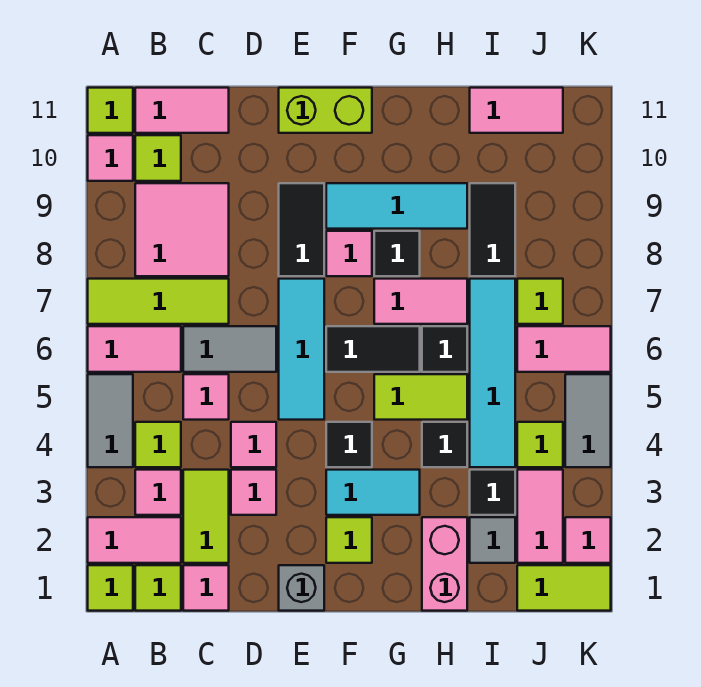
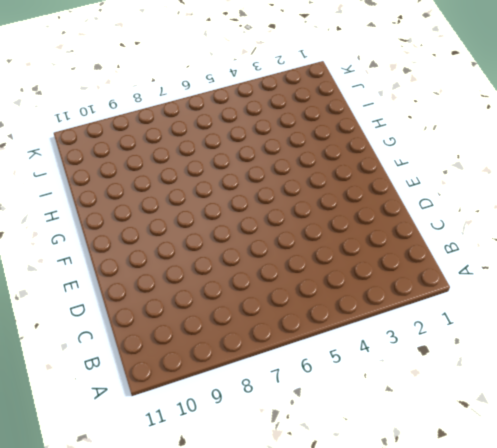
none -> lime 1x1 tile [88,565,133,611]
none -> pink 1x2 tile [88,517,181,563]
none -> grey 1x2 tile [88,374,133,467]
none -> pink 1x2 tile [88,326,181,372]

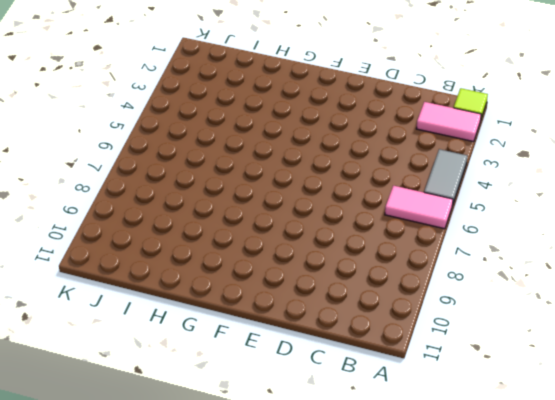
none -> lime 1x3 tile [88,279,229,324]
none -> pink 1x1 tile [88,135,133,181]
none -> lime 1x1 tile [88,88,133,133]
none -> lime 1x1 tile [135,565,181,611]

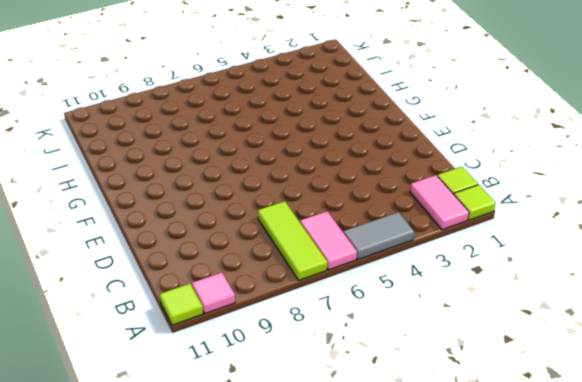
none -> pink 1x1 tile [135,470,181,515]
none -> lime 1x1 tile [135,422,181,467]
none -> pink 2x2 tile [135,183,229,276]
none -> lime 1x1 tile [135,135,181,181]

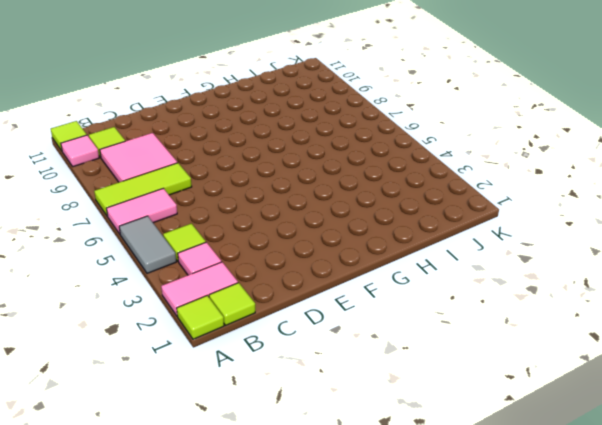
none -> pink 1x2 tile [135,88,229,133]
none -> pink 1x1 tile [183,565,229,611]
none -> lime 1x2 tile [183,470,229,563]
none -> pink 1x1 tile [183,374,229,420]

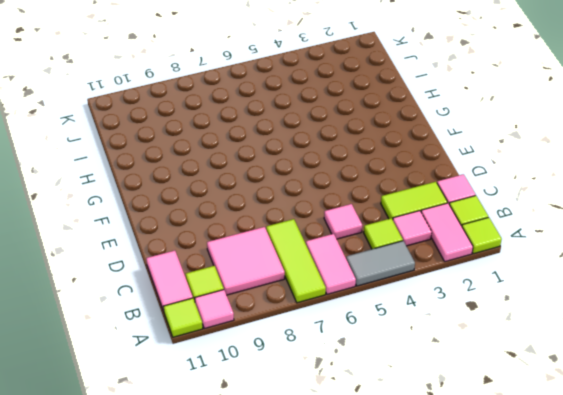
none -> grey 1x2 tile [183,326,276,372]
none -> pink 1x1 tile [231,470,276,515]
none -> pink 1x1 tile [231,422,276,467]
none -> grey 1x1 brick [279,565,324,611]

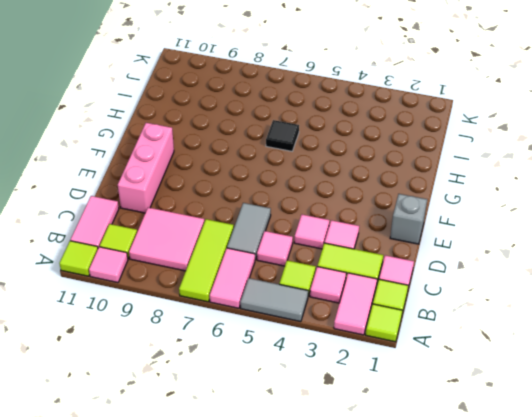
pink 1x3 brick [118,123,174,213] -> none
none -> cyan 1x3 tile [279,279,324,420]
none -> black 1x2 tile [279,183,324,276]
none -> lime 1x2 brick [279,88,372,133]
none -> lime 1x1 tile [326,517,372,563]

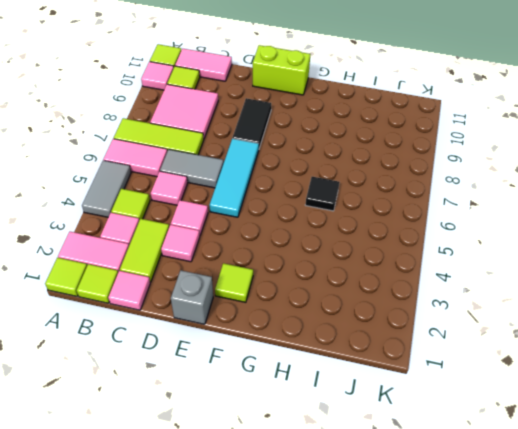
none -> cyan 1x2 tile [326,470,420,515]
none -> black 1x1 tile [326,422,372,467]
none -> black 1x2 tile [326,326,420,372]
none -> pink 1x1 tile [326,231,372,276]

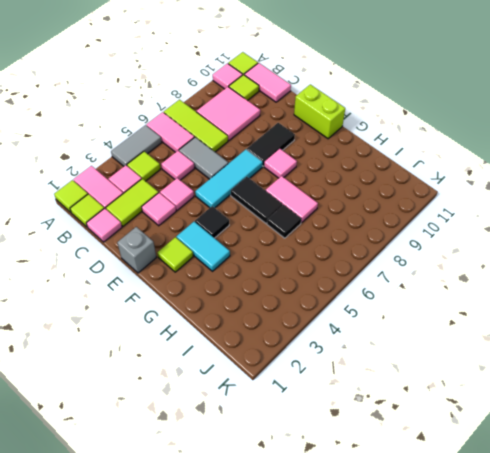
none -> cyan 1x3 tile [326,183,467,229]
none -> lime 1x2 tile [374,374,467,420]
none -> black 1x1 tile [374,231,420,276]
none -> pink 1x2 brick [422,517,467,611]

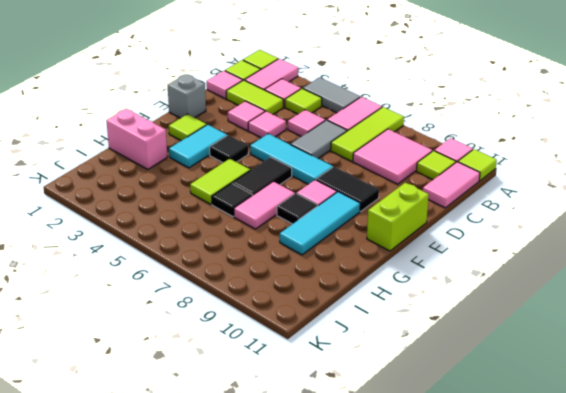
none -> black 1x1 tile [422,422,467,467]
none -> grey 1x1 tile [470,517,515,563]
none -> black 1x1 tile [470,470,515,515]
none -> cyan 1x4 tile [470,279,515,467]

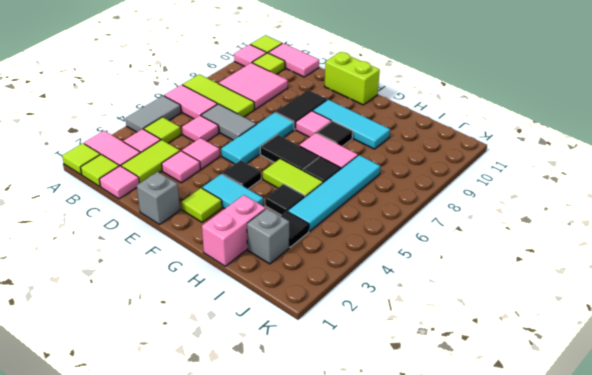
grey 1x1 brick [247,208,289,264] -> grey 1x1 tile [470,517,515,563]
none -> black 1x2 tile [470,183,515,276]
none -> pink 1x2 tile [470,88,563,133]
none -> lime 1x2 tile [517,565,611,611]
none -> pink 1x2 tile [517,470,563,563]

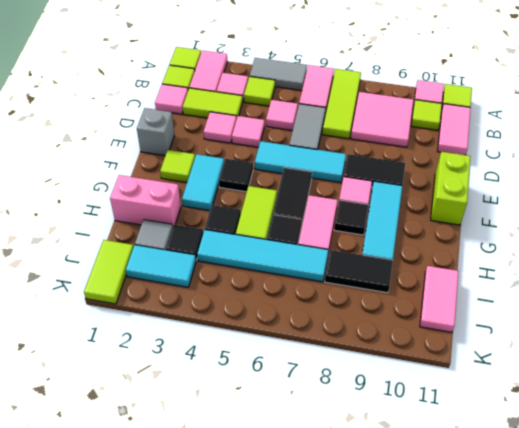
cyan 1x2 tile [126,245,196,287] -> pink 1x2 tile [517,470,563,563]
none -> lime 1x1 tile [517,422,563,467]
none -> pink 1x2 tile [517,326,611,372]
none -> lime 1x1 tile [517,279,563,324]
none -> pink 1x1 tile [565,517,611,563]

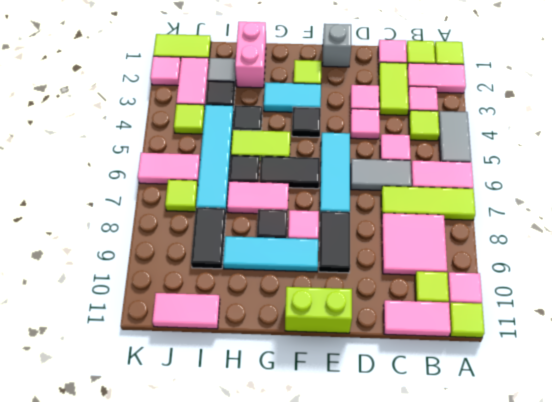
none -> grey 1x2 tile [565,374,611,467]

